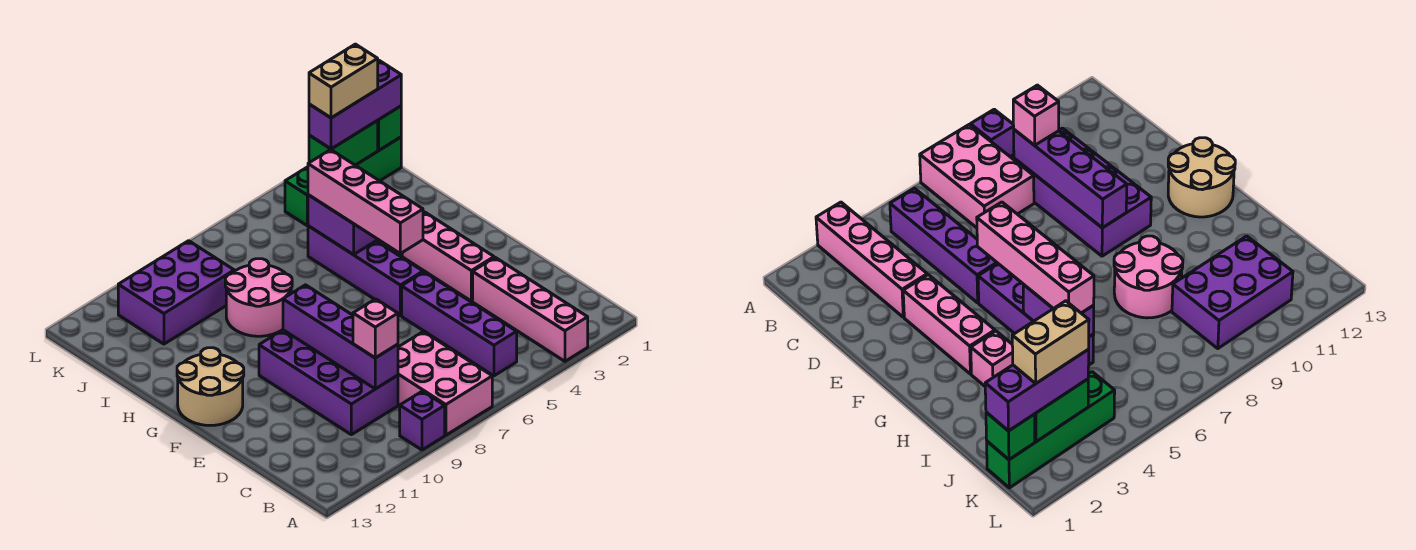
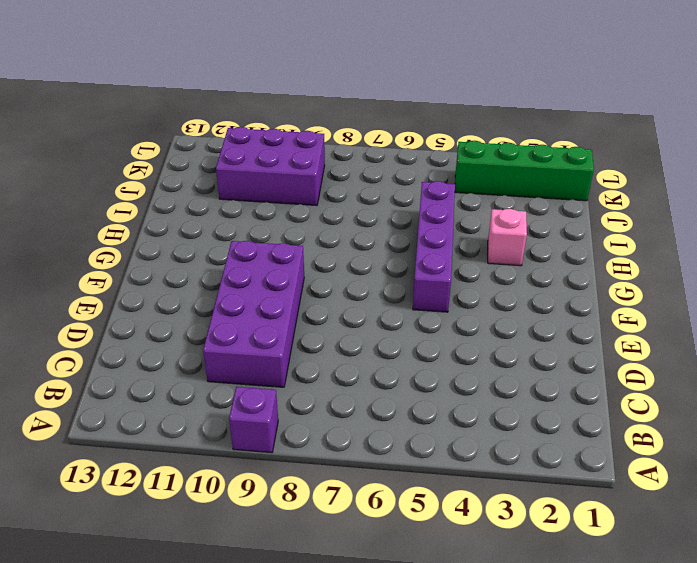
none -> pink 1x4 brick [473,258,588,361]
none -> pink 2x3 brick [398,332,492,435]
none -> purple 1x4 brick [402,272,517,376]

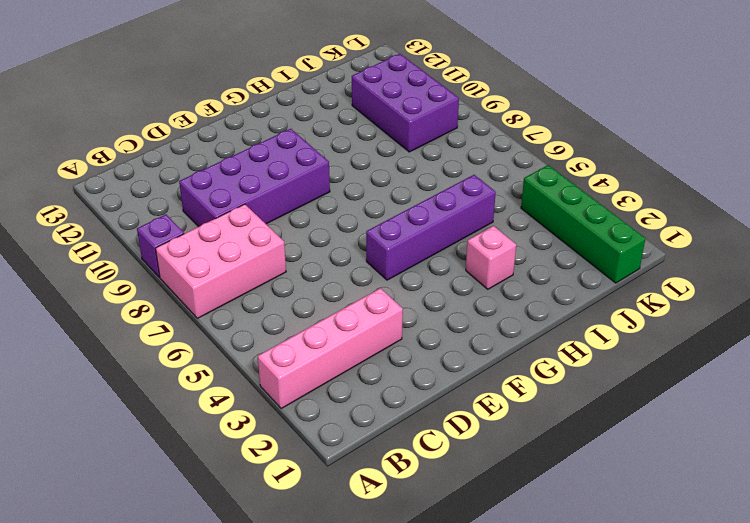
none -> purple 1x4 brick [402,272,517,376]
none -> pink 1x3 brick [402,212,494,301]
none -> tan 2x2 round brick [177,348,244,425]

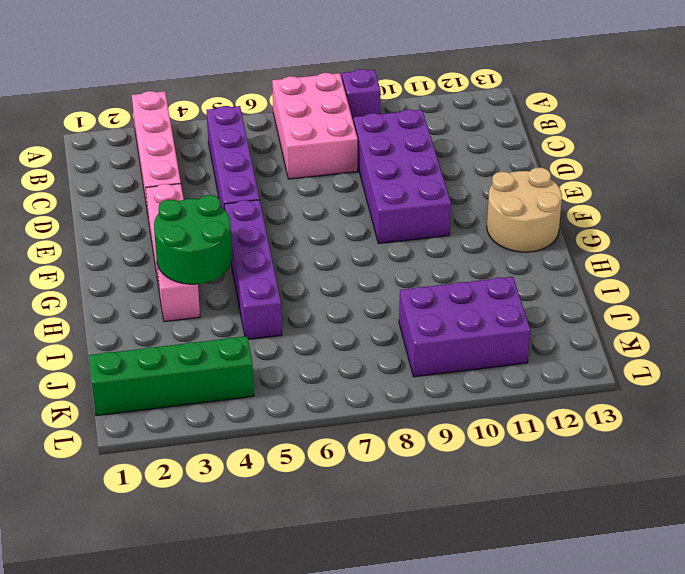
green 2x2 round brick [154,195,232,284] -> none
none -> pink 2x2 round brick [225,259,292,336]
none -> purple 1x4 brick [283,285,398,389]
none -> purple 1x2 brick [308,195,376,255]

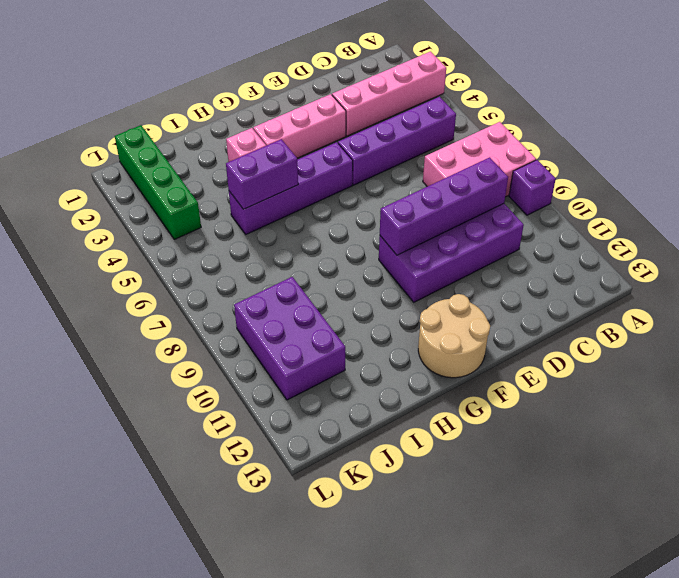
none -> pink 2x2 round brick [225,259,292,336]
none -> green 1x1 brick [377,106,401,150]
none -> green 1x2 brick [309,121,378,165]

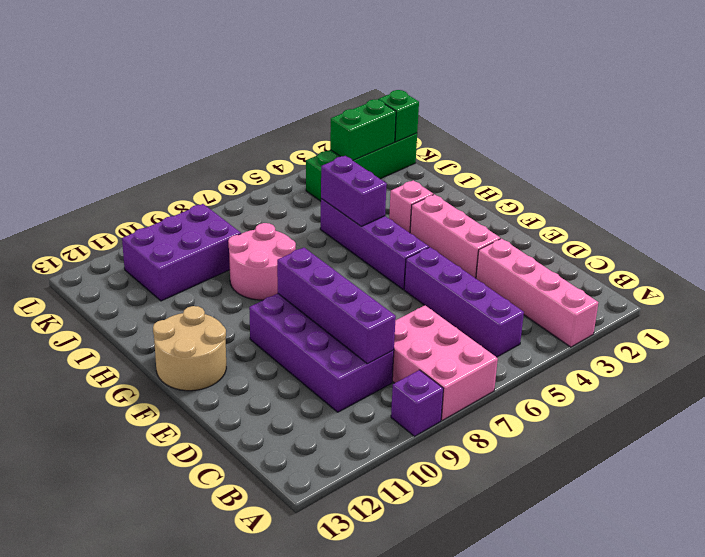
none -> pink 1x1 brick [353,299,398,358]
none -> pink 1x4 brick [308,150,423,254]
none -> purple 1x3 brick [309,61,401,149]

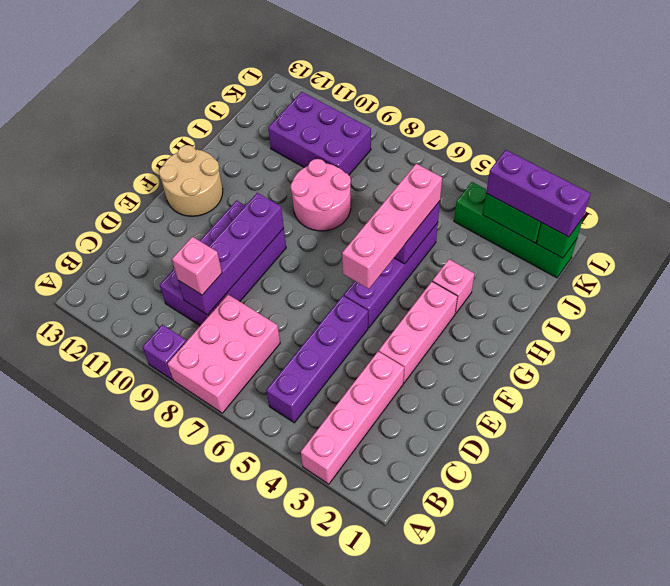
none -> tan 1x2 brick [309,44,378,118]

